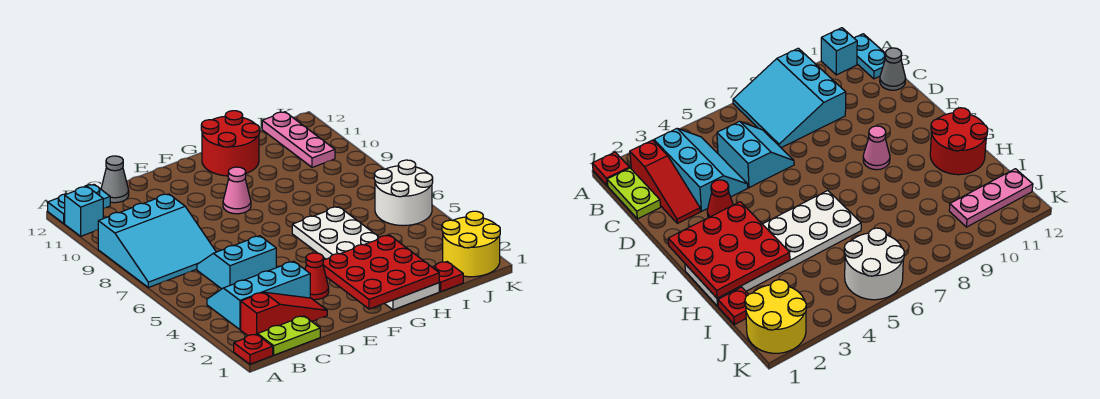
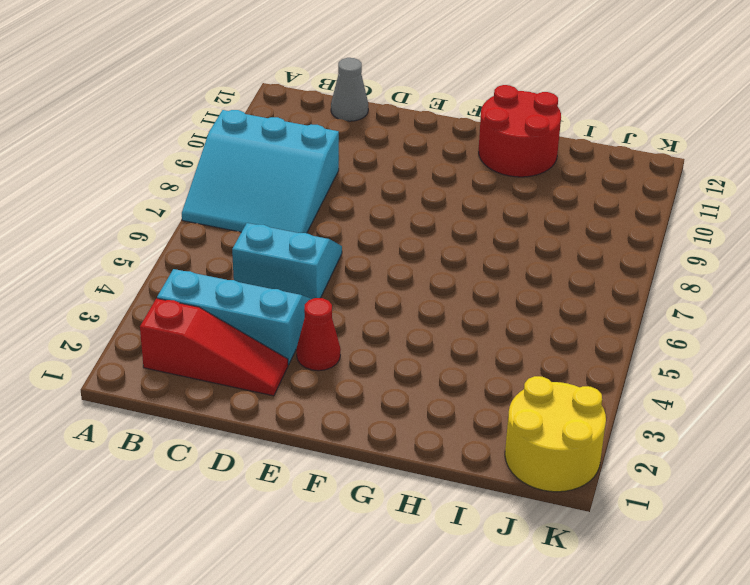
none -> red 1x1 plate [234,334,273,364]
none -> cyan 1x1 brick [65,187,103,236]
none -> cyan 1x2 plate [48,185,110,223]

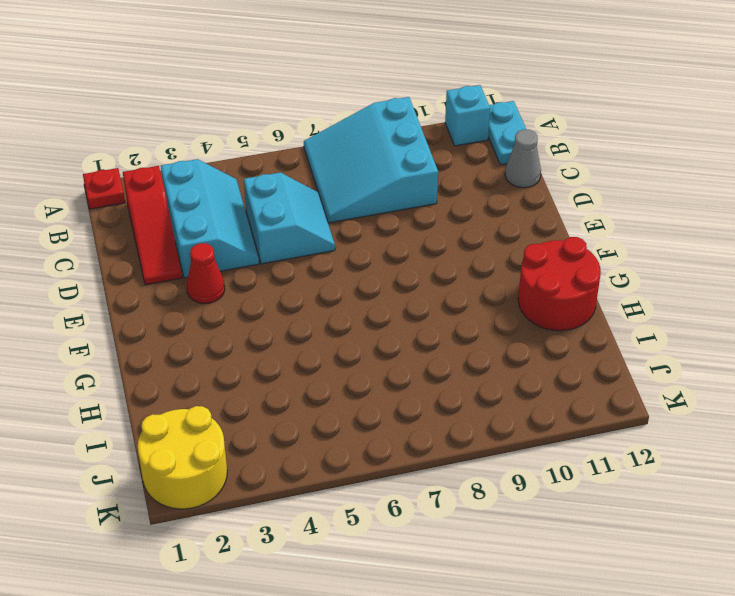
none -> lime 1x2 plate [258,316,320,355]
none -> pink 1x1 cone [223,167,251,214]
none -> white 2x6 plate [292,207,439,310]

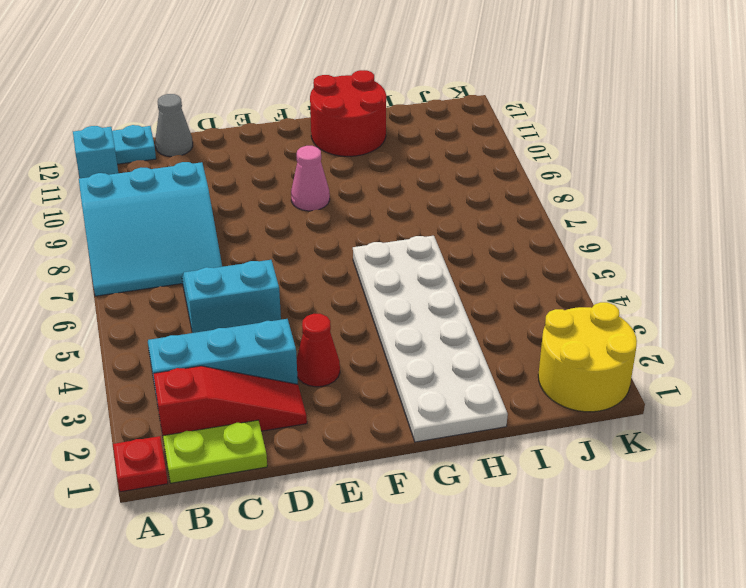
none -> red 1x1 plate [432,262,463,291]
none -> white 2x2 round brick [374,160,433,226]
none -> pink 1x3 plate [262,112,335,167]

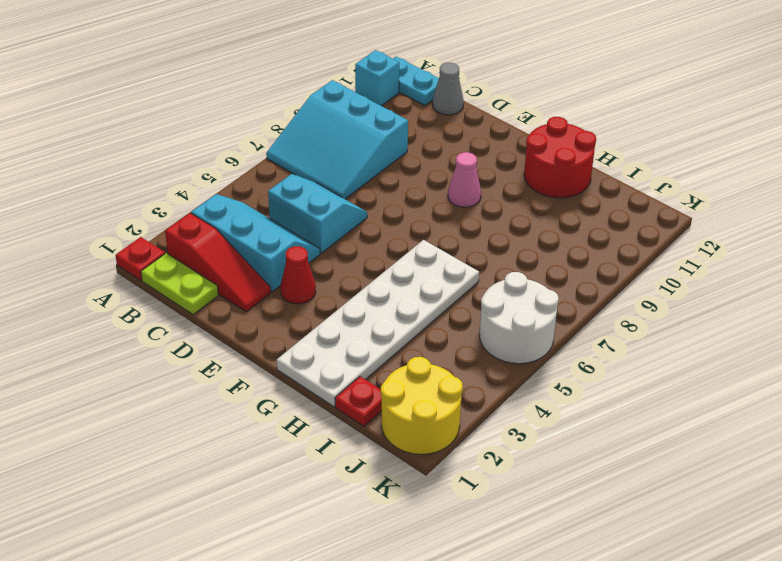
none -> pink 1x3 plate [262,112,335,167]
none -> red 3x3 plate [323,235,439,309]

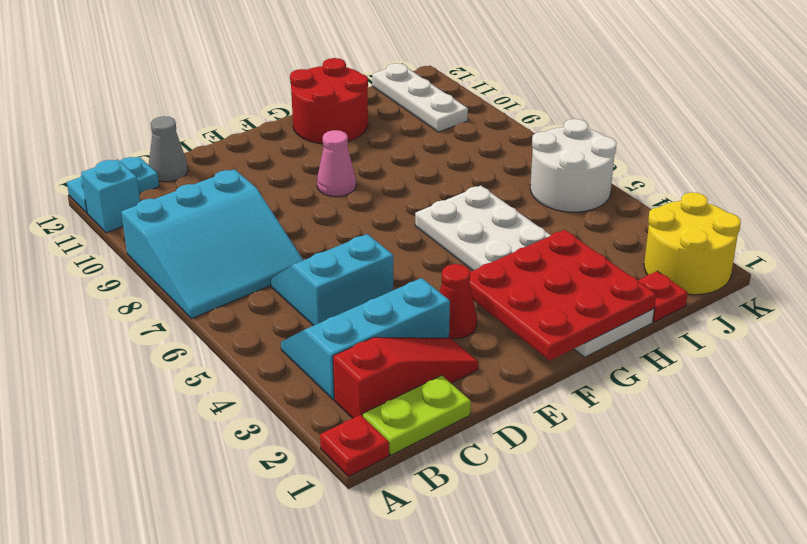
white 1x3 plate [372,63,468,132] -> pink 1x3 plate [262,112,335,167]

